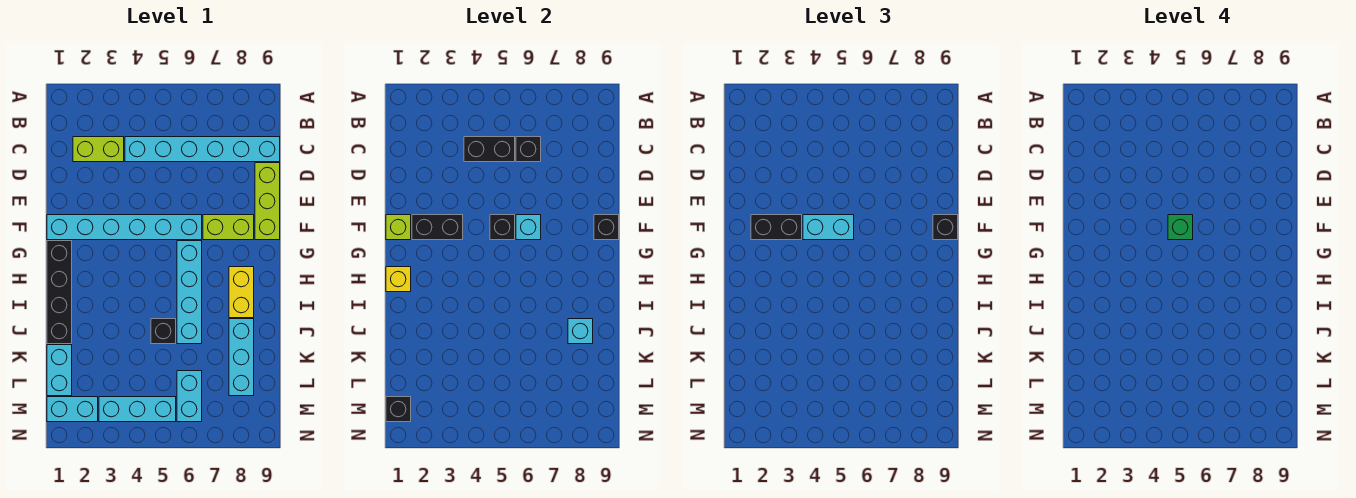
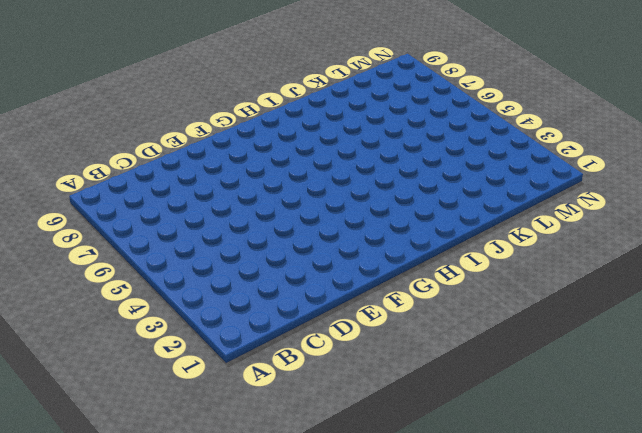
none -> lime 1x2 brick [73,137,124,162]
none -> cyan 1x6 brick [125,137,280,162]
none -> lime 1x3 brick [255,163,280,240]

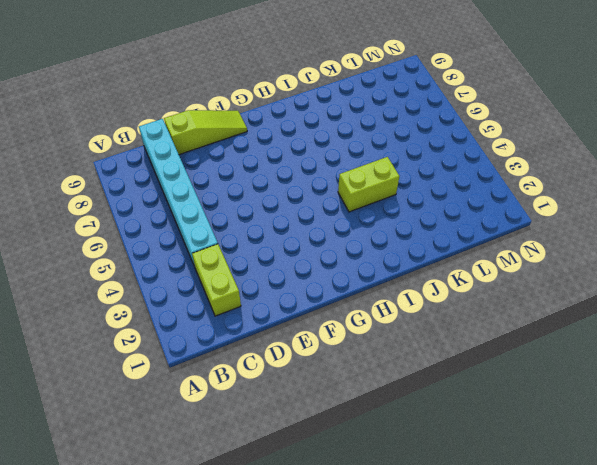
lime 1x3 slope [164,110,247,155] -> lime 1x3 brick [255,163,280,240]
lime 1x2 brick [338,157,399,212] -> lime 1x2 brick turned to [203,215,254,240]
none -> cyan 1x6 brick [47,215,202,240]
none -> black 1x4 brick [47,241,72,344]
none -> cyan 1x4 brick [177,241,202,344]

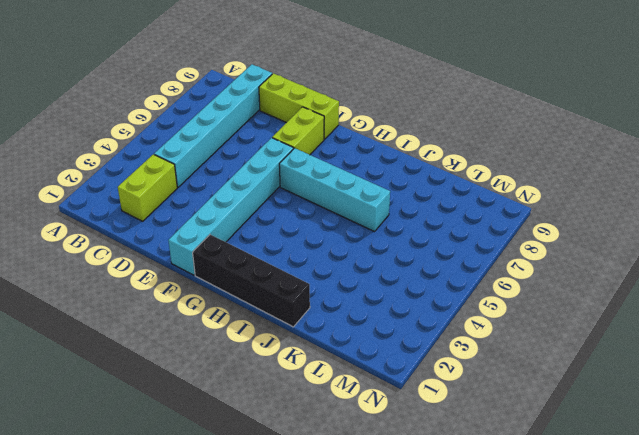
none -> yellow 1x2 brick [229,267,254,318]
none -> black 1x1 brick [151,319,176,344]
none -> cyan 1x3 brick [229,319,254,396]

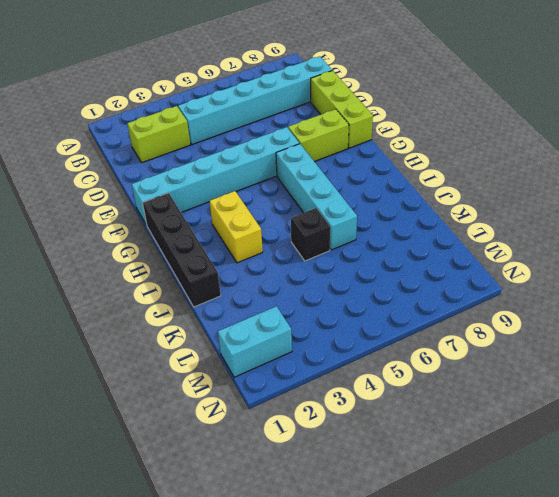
yellow 1x2 brick [210,191,263,263] -> yellow 1x2 brick moved to [229,267,254,318]
none -> cyan 1x3 brick [229,319,254,396]
none -> cyan 1x2 brick [47,345,72,396]
none -> cyan 1x2 brick [177,371,202,422]

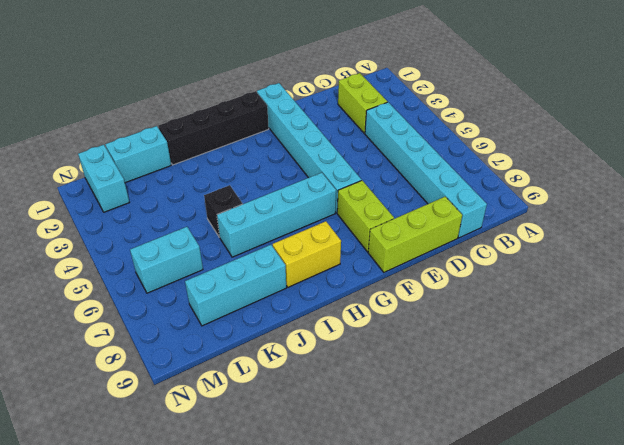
none -> cyan 1x3 brick [99,397,176,422]
none -> black 1x2 brick [464,137,515,162]
none -> black 1x1 brick [516,137,541,162]

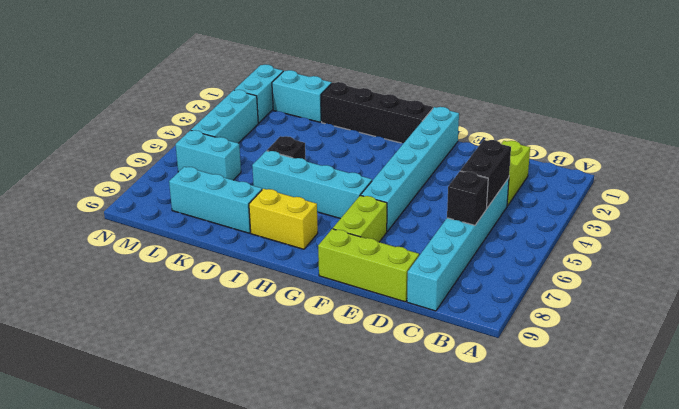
none -> lime 1x1 brick [386,215,411,240]
none -> black 1x2 brick [412,215,463,240]
none -> black 1x1 brick [490,215,515,240]

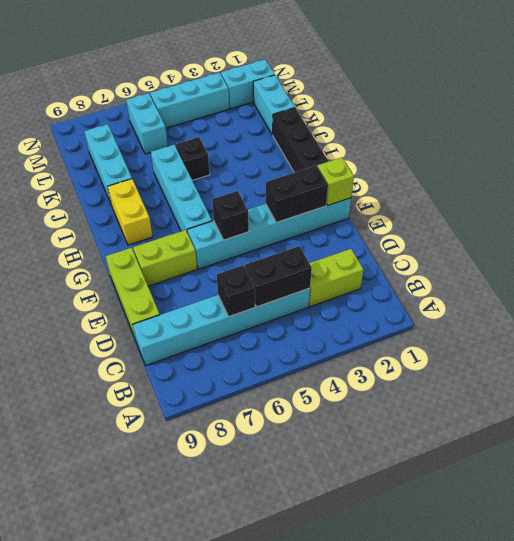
none -> cyan 1x1 brick [516,215,541,240]
none -> black 1x1 brick [594,215,619,240]
none -> yellow 1x1 brick [386,267,411,292]

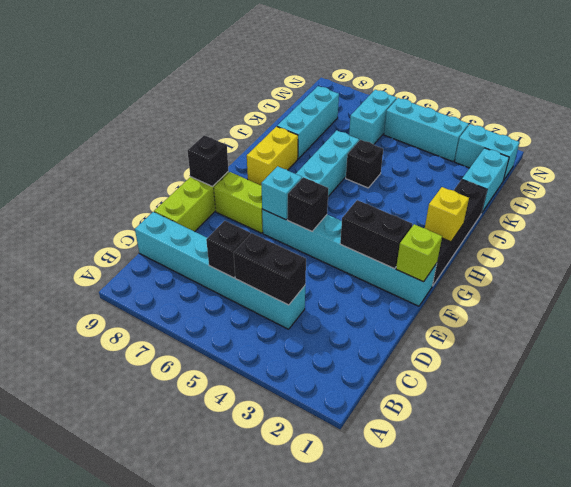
none -> lime 1x2 brick [73,137,124,162]
none -> cyan 1x1 brick [568,319,593,344]
none -> black 1x1 brick [386,397,411,422]

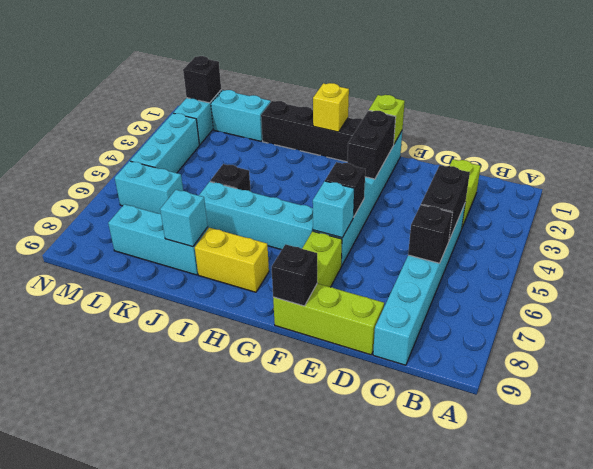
none -> black 1x2 brick [751,215,802,240]
none -> cyan 1x2 brick [803,215,854,240]
none -> black 1x1 brick [933,215,958,240]

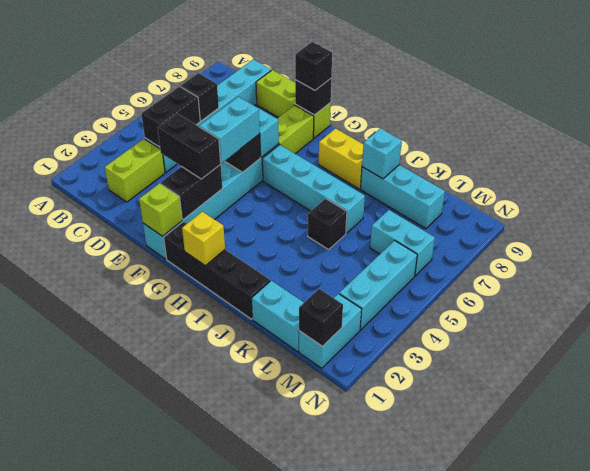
black 1x2 brick [158,113,221,179] -> black 1x2 brick turned to [751,215,802,240]
none -> green 1x1 brick [1168,215,1193,240]

